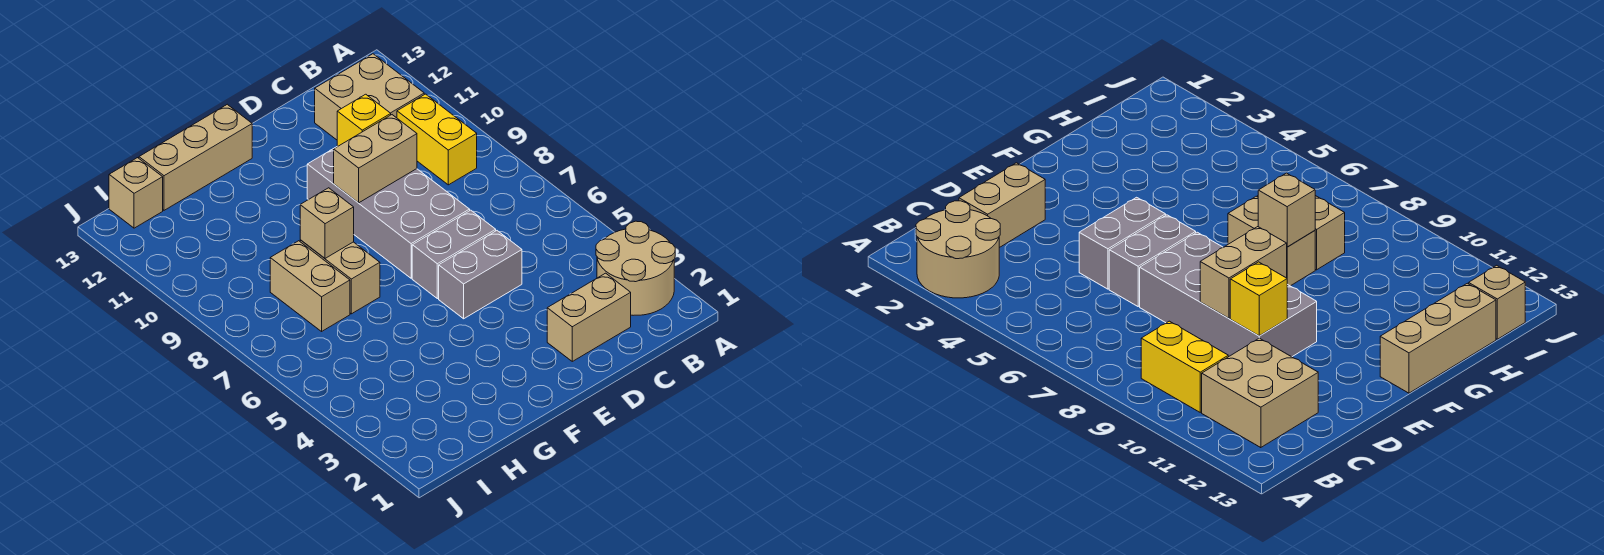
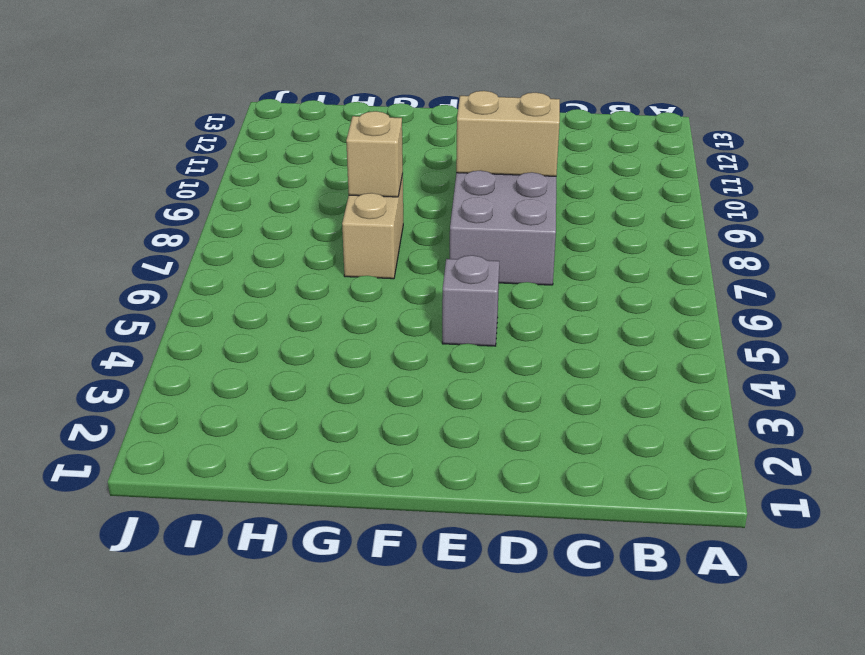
grey 1x1 brick [442,255,499,346] -> grey 1x2 brick [439,231,522,319]
none -> tan 2x2 round brick [596,221,675,315]
none -> yellow 1x2 brick [397,94,477,185]
none -> tan 2x2 brick [315,54,424,140]

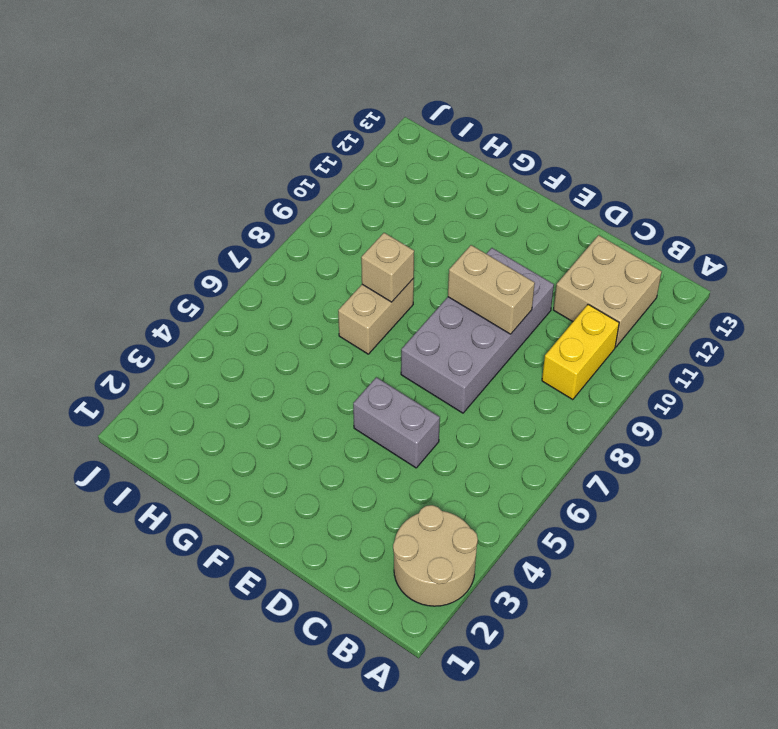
none -> tan 1x2 brick [547,273,631,361]
none -> grey 1x2 brick [412,210,496,299]
none -> tan 1x3 brick [139,104,252,210]

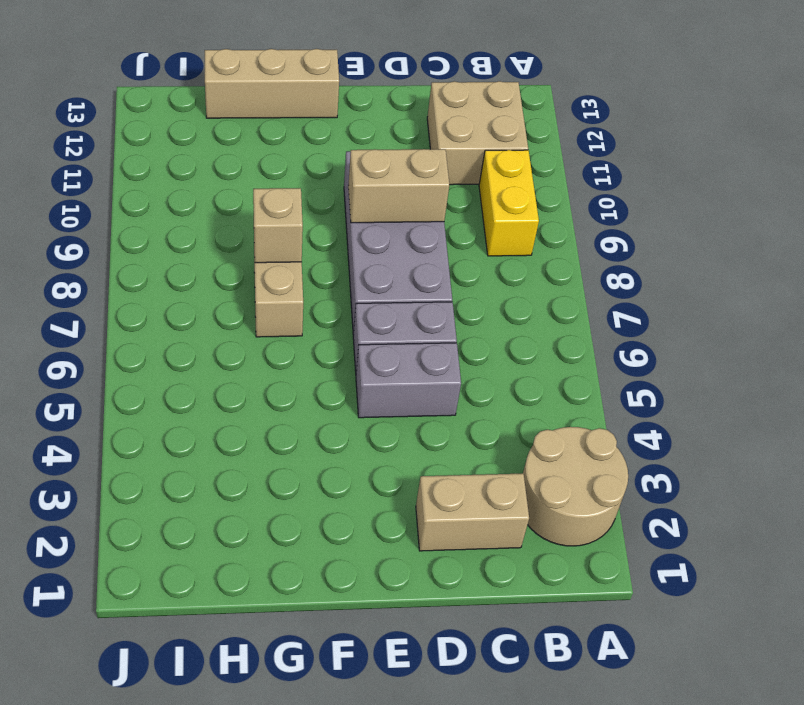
none -> tan 1x2 brick [270,241,350,331]
none -> tan 1x1 brick [109,158,163,228]
none -> yellow 1x1 brick [337,94,391,146]

